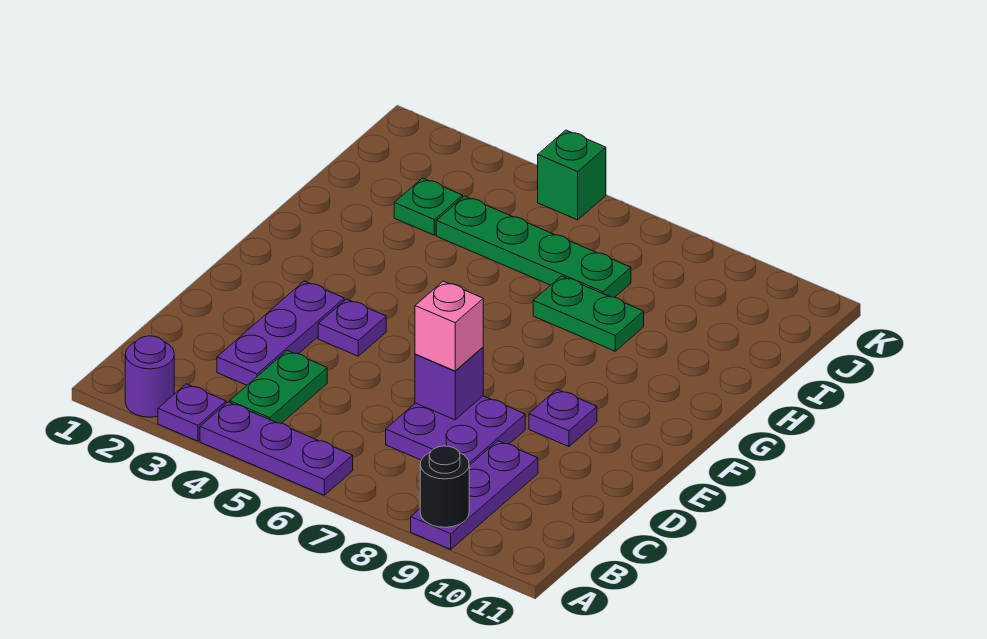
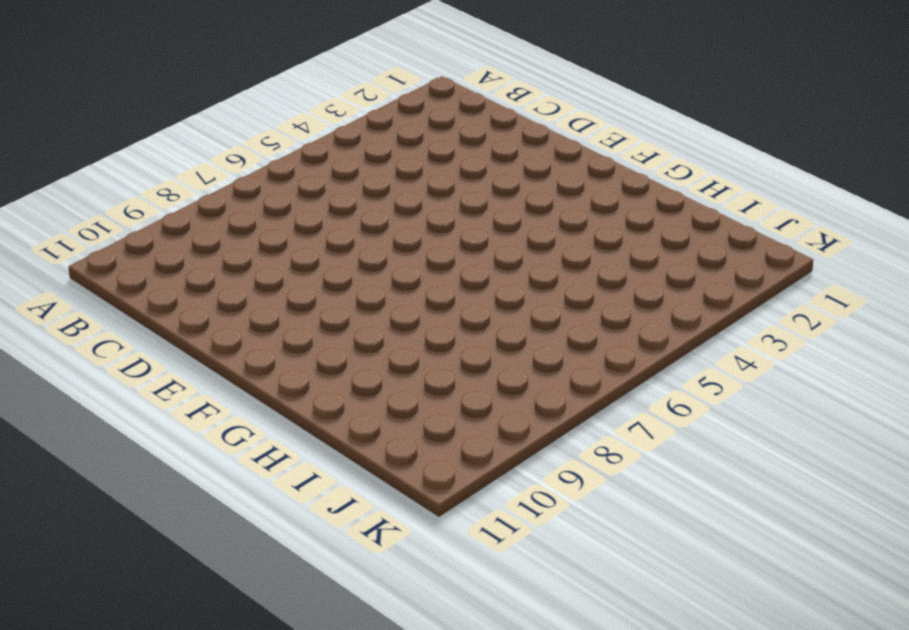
none -> purple 1x1 round brick [125,336,174,417]
none -> purple 1x1 plate [158,384,226,441]
none -> purple 1x3 plate [200,402,353,495]

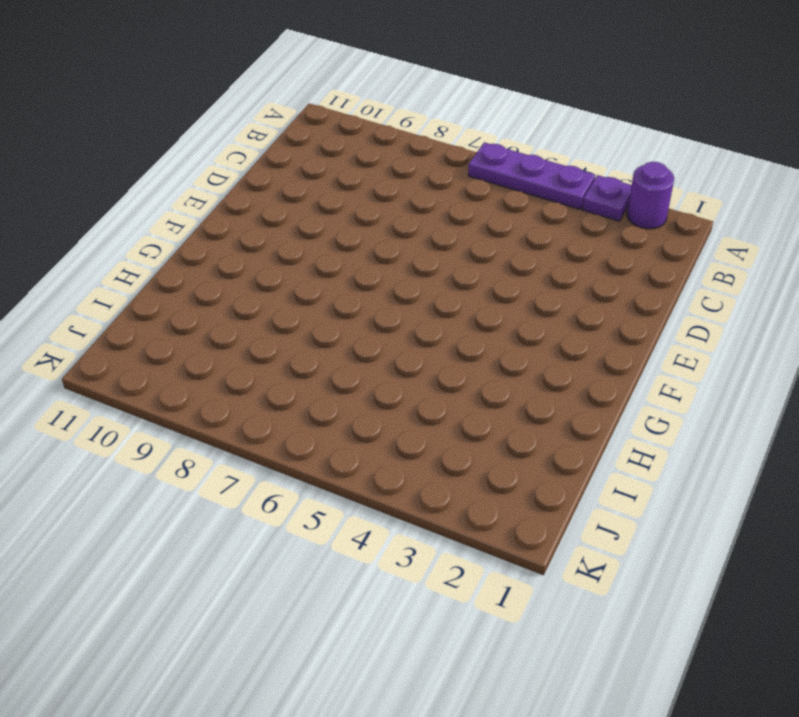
none -> purple 1x3 plate [411,441,538,549]
none -> green 1x2 plate [230,351,327,423]
none -> purple 1x3 plate [217,281,344,385]

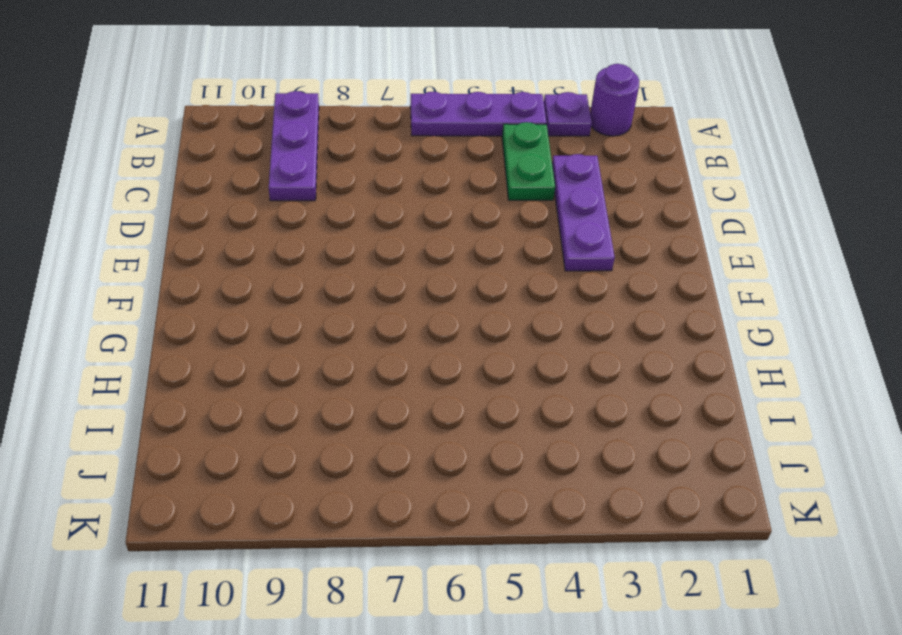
none -> purple 2x2 plate [386,396,525,465]
none -> purple 1x1 plate [318,299,386,356]
none -> purple 1x1 plate [529,389,597,447]

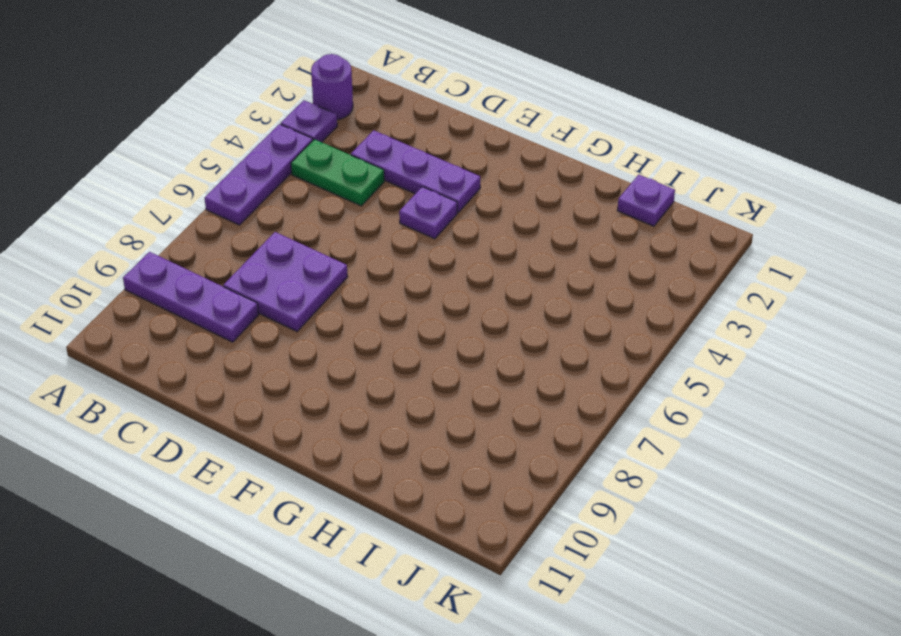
purple 1x1 plate [617,175,675,226] -> purple 1x1 plate moved to [529,389,597,447]
none -> green 1x2 plate [533,276,644,351]
none -> green 1x1 plate [394,178,463,235]
none -> green 1x4 plate [436,196,631,297]

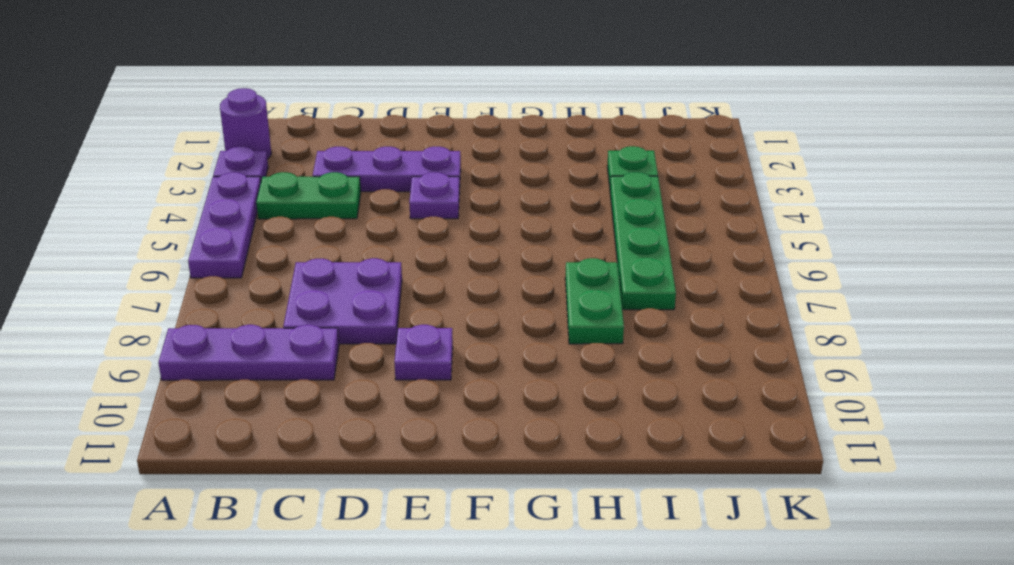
none -> green 1x1 brick [538,130,606,220]
none -> black 1x1 round brick [420,446,469,527]
none -> purple 1x1 brick [415,347,483,420]

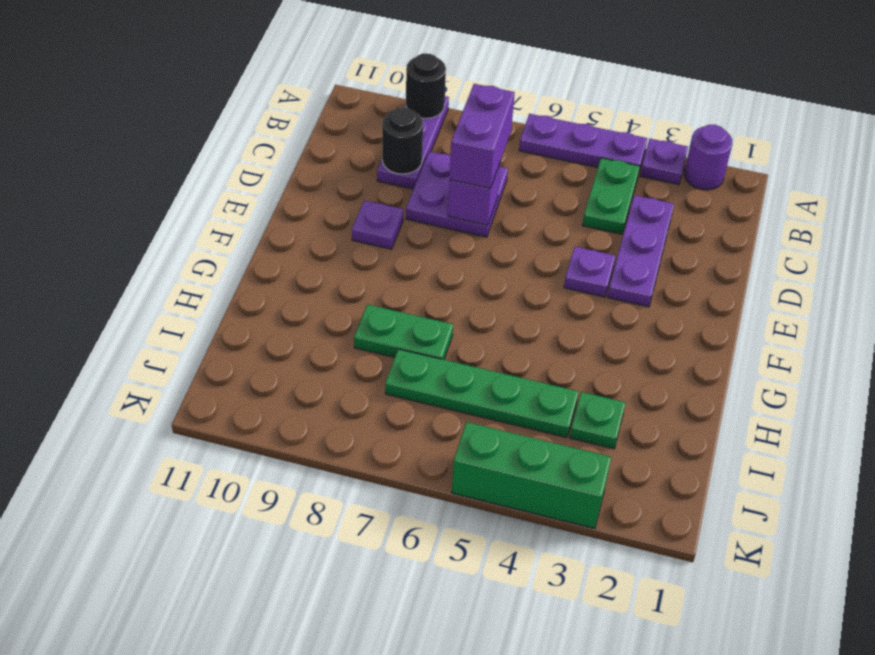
purple 1x2 brick [449,84,515,189] -> pink 1x1 brick [415,281,483,371]
black 1x1 round brick [382,108,423,174] -> none
green 1x3 brick [452,422,611,529] -> green 1x1 brick [538,130,606,220]

